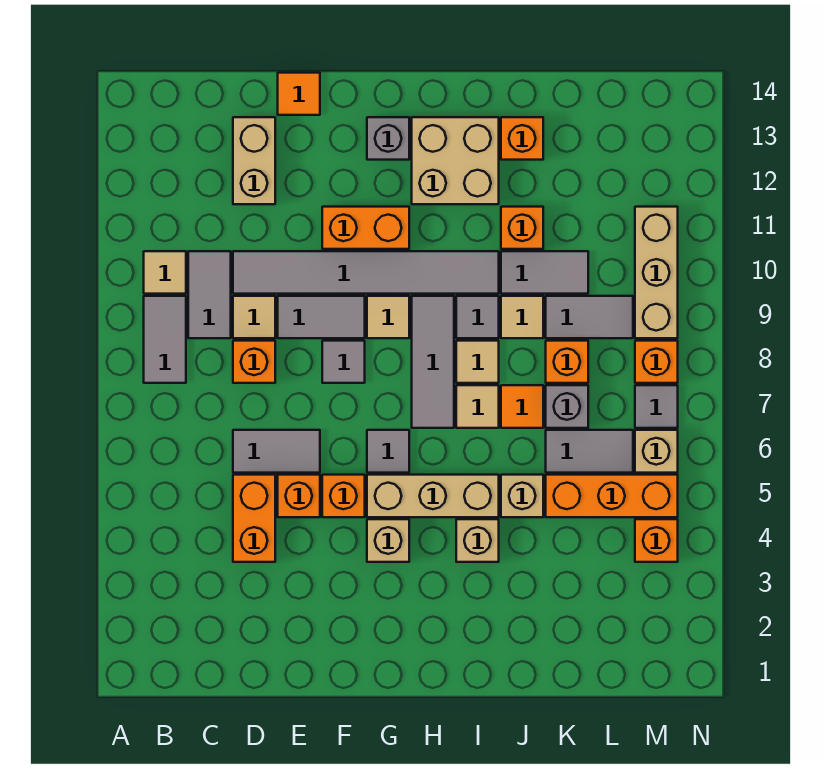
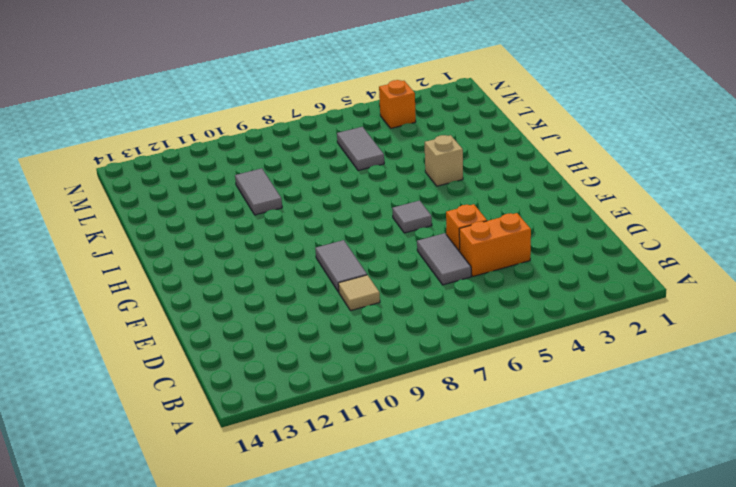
none -> grey 1x2 tile [144,296,186,383]
none -> tan 1x1 tile [144,251,186,294]
none -> grey 1x2 tile [188,251,231,338]
none -> orange 1x1 brick [233,341,275,383]

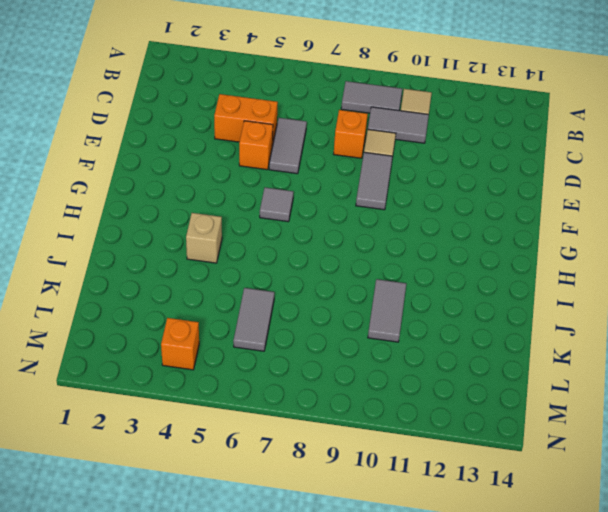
none -> grey 1x6 tile [233,251,499,294]
none -> tan 1x2 brick [233,117,275,204]
none -> orange 1x1 tile [278,73,320,115]
none -> orange 1x1 brick [322,475,365,517]

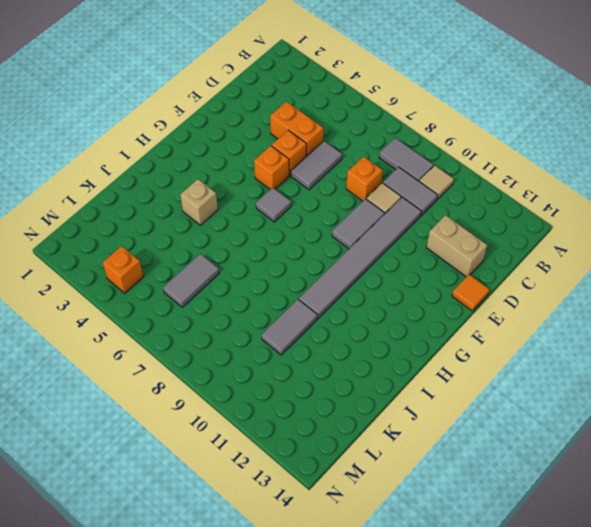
none -> grey 1x1 tile [322,341,365,383]
none -> orange 1x2 brick [322,207,409,249]
none -> tan 1x1 brick [367,519,409,562]
none -> tan 1x3 brick [367,475,499,517]

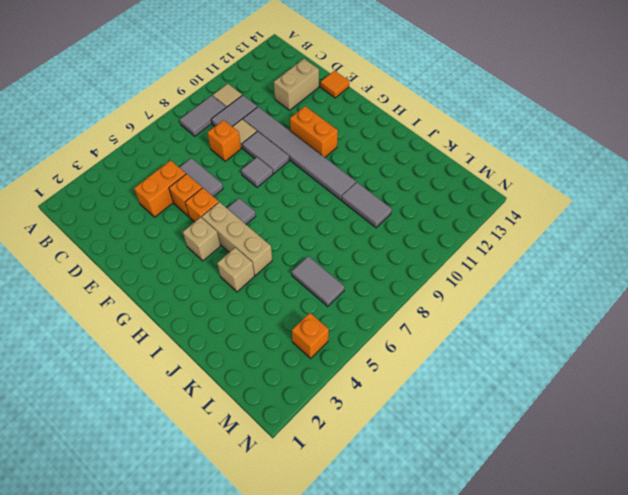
none -> tan 1x1 tile [367,296,409,338]
none -> grey 1x1 brick [367,117,409,160]
none -> grey 1x3 tile [412,296,454,428]
none -> tan 2x2 brick [412,117,499,204]

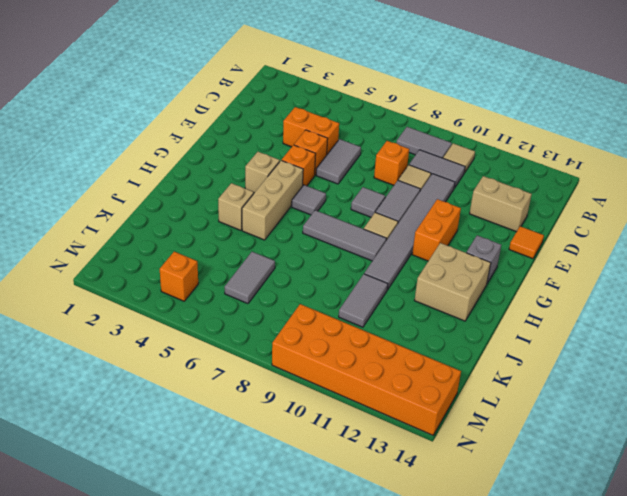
orange 2x6 brick [272,304,461,435] -> tan 1x3 brick [635,207,678,338]
none -> tan 1x1 tile [456,385,499,428]
none -> tan 1x1 tile [456,341,499,383]
none -> grey 1x1 tile [456,296,499,338]
none -> tan 1x1 brick [501,475,543,517]

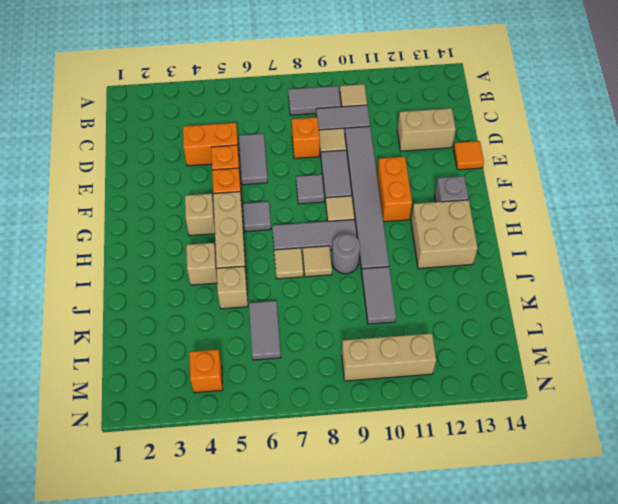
grey 1x1 round brick [332,233,360,274] -> grey 1x1 tile [456,296,499,338]
none -> orange 1x1 tile [501,385,543,428]
none -> tan 1x1 tile [501,296,543,338]
none -> orange 1x1 brick [501,207,543,249]
none -> orange 1x1 brick [501,117,543,160]

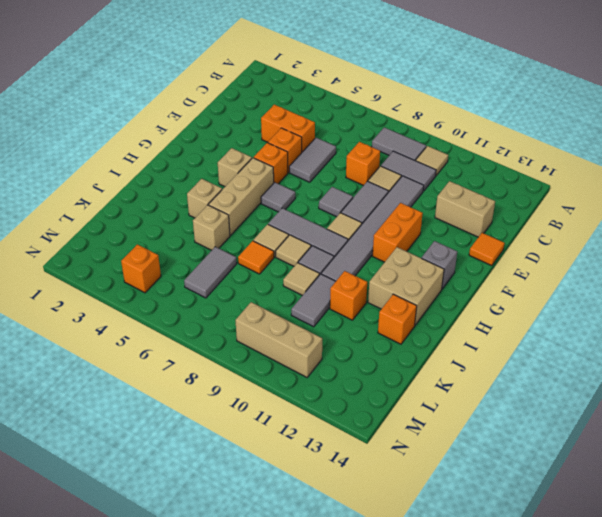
none -> orange 1x3 brick [546,475,678,517]
none -> grey 1x1 brick [546,385,588,428]
none -> orange 1x1 brick [546,341,588,383]
none -> grey 1x2 tile [546,296,633,338]

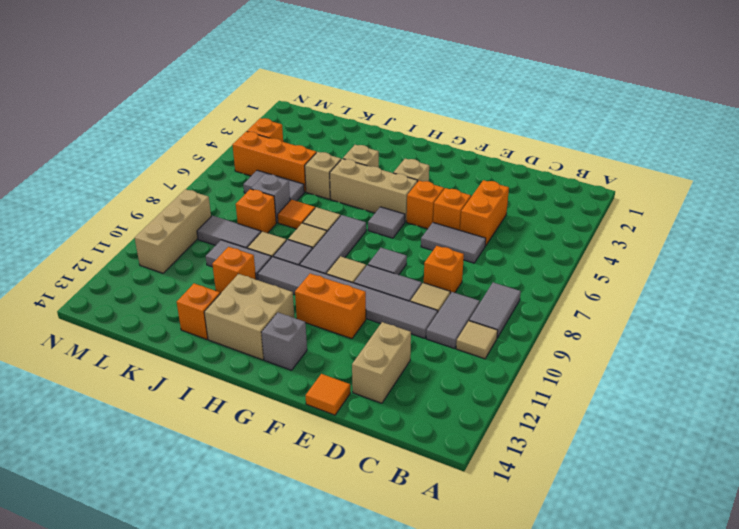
none -> tan 1x1 brick [635,430,678,473]
none -> grey 1x1 tile [635,385,678,428]
none -> orange 1x1 brick [635,341,678,383]

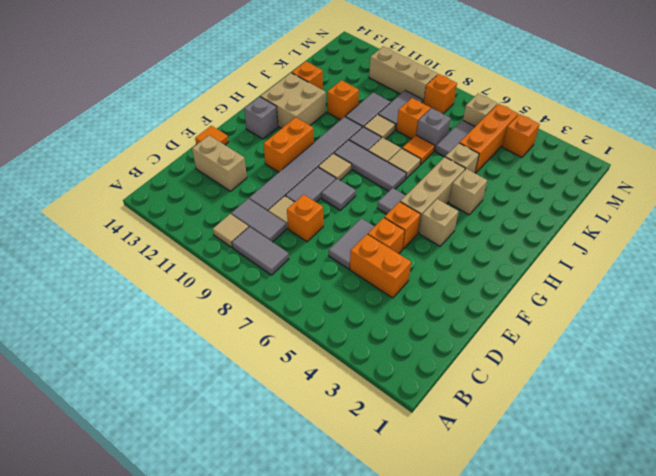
none -> grey 1x1 tile [635,385,678,428]

